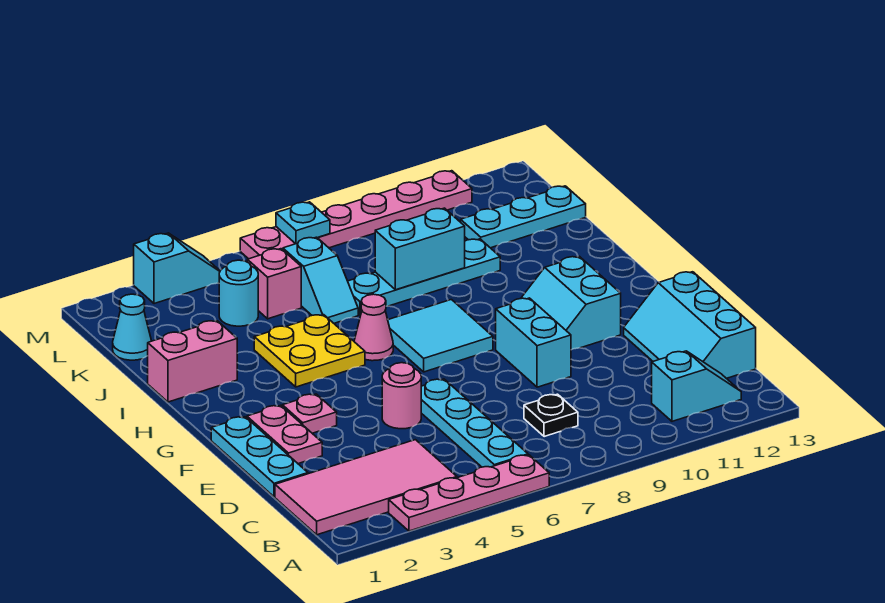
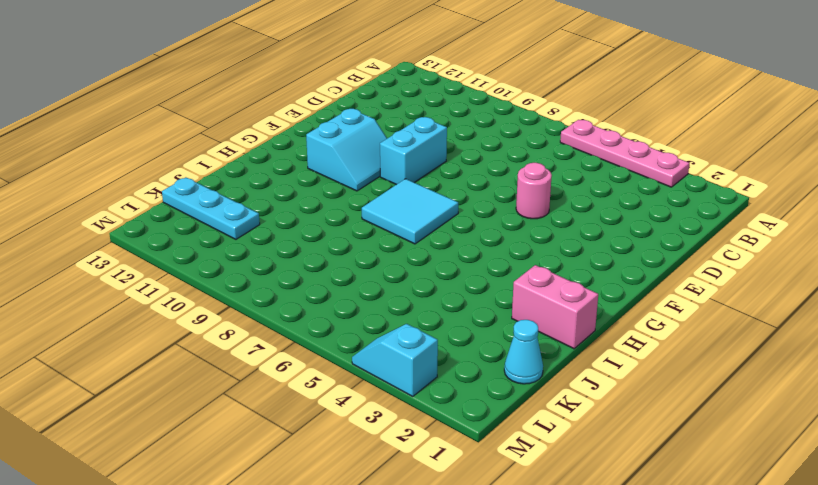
none -> pink 2x4 tile [275,440,457,535]
none -> cyan 1x4 plate [421,379,528,467]
none -> cyan 1x2 slope [652,351,741,421]

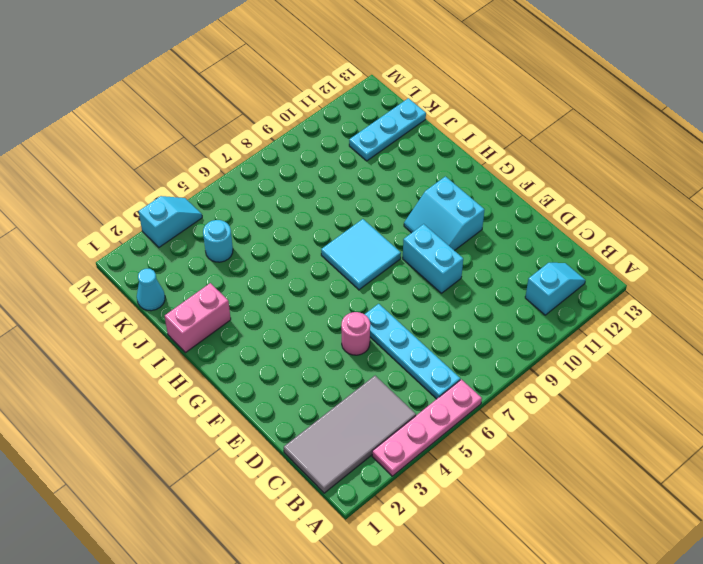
grey 2x4 tile [284,376,416,493] -> pink 2x4 tile [275,440,457,535]
none -> black 1x1 plate [524,394,578,437]
none -> cyan 2x3 slope [624,272,756,378]
none -> cyan 1x3 plate [211,417,308,497]

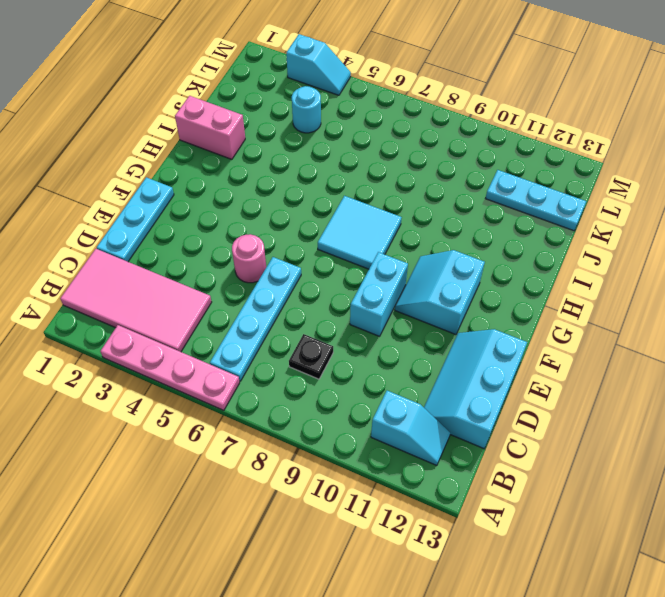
none -> pink 1x2 plate [247,405,322,464]
none -> pink 1x1 plate [282,394,337,433]
none -> yellow 2x2 plate [254,315,365,387]

